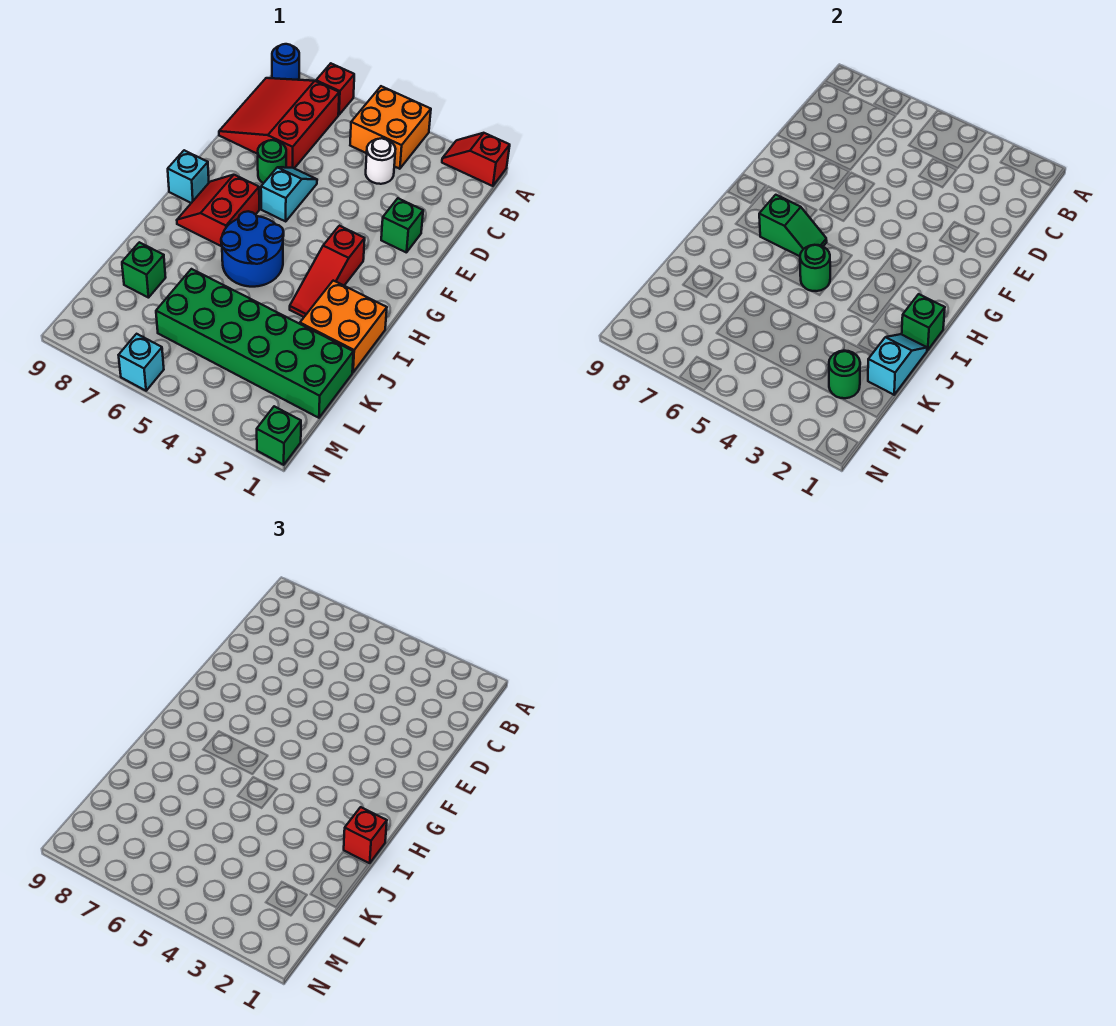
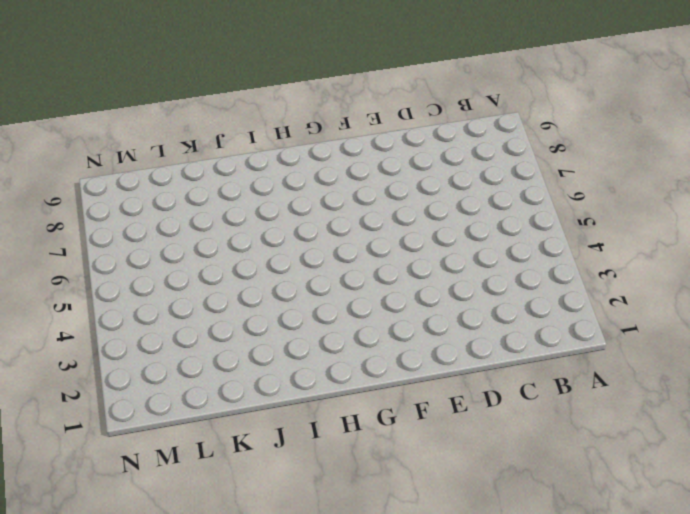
none -> red 1x2 slope [442,133,510,186]
none -> orange 2x2 brick [350,86,431,169]
none -> red 1x1 brick [316,64,354,115]

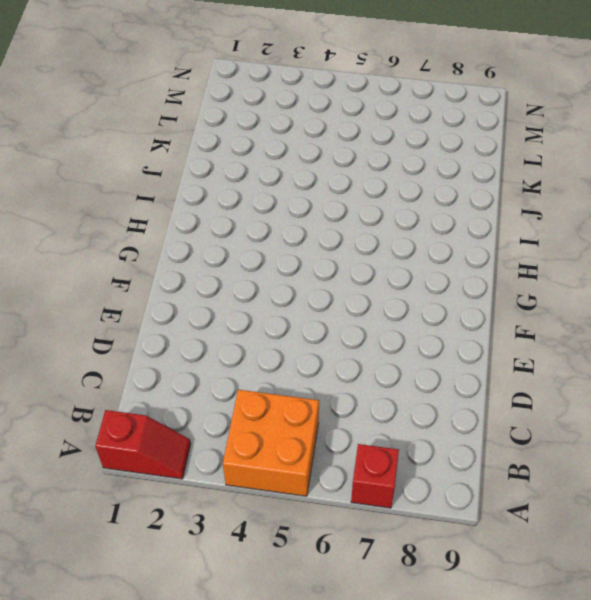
none -> blue 1x1 round brick [272,44,299,80]
none -> red 3x3 slope [219,78,339,168]
none -> white 1x1 round brick [366,138,396,184]

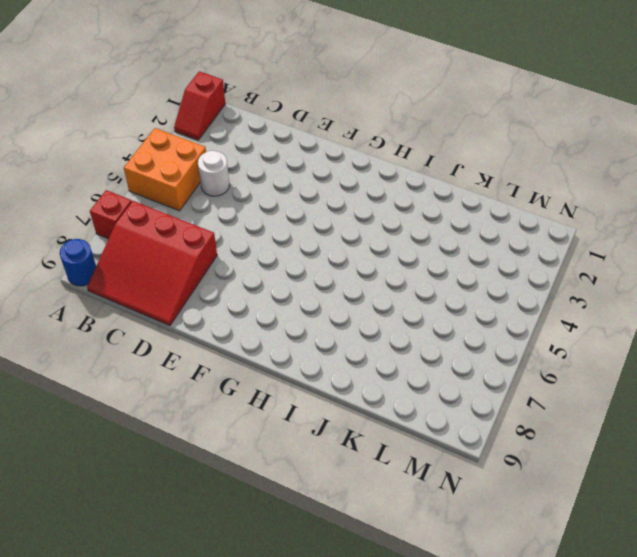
none -> green 1x1 brick [381,198,423,253]
none -> cyan 1x2 slope [261,167,317,221]
none -> green 1x1 round brick [258,140,286,183]

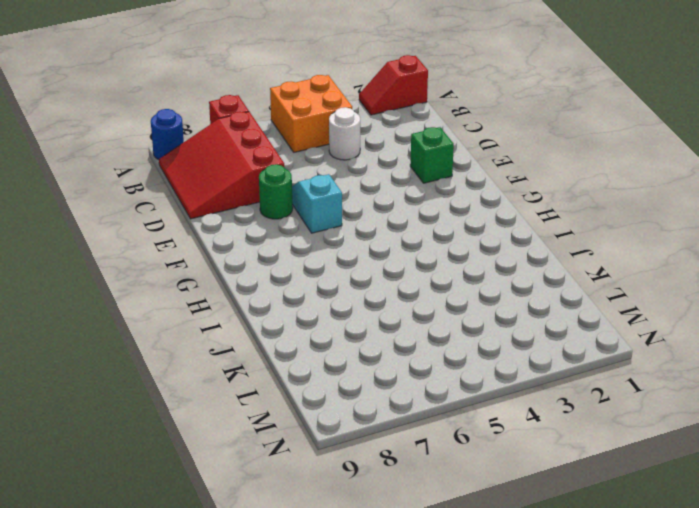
none -> red 1x3 slope [290,226,365,317]
none -> red 2x2 slope [177,175,259,246]
none -> cyan 1x1 brick [168,150,209,203]

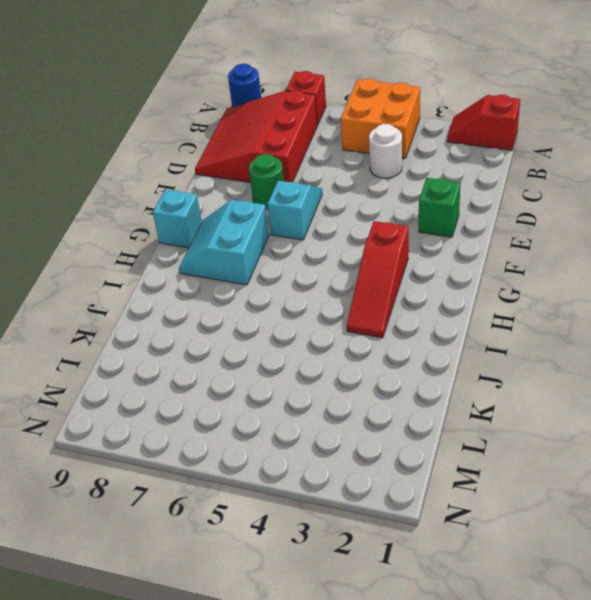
cyan 2x2 slope [179,200,269,285] -> red 2x2 slope [177,175,259,246]
none -> blue 2x2 round brick [221,211,284,287]
none -> orange 2x2 brick [300,281,387,372]
none -> green 2x6 brick [156,269,353,418]

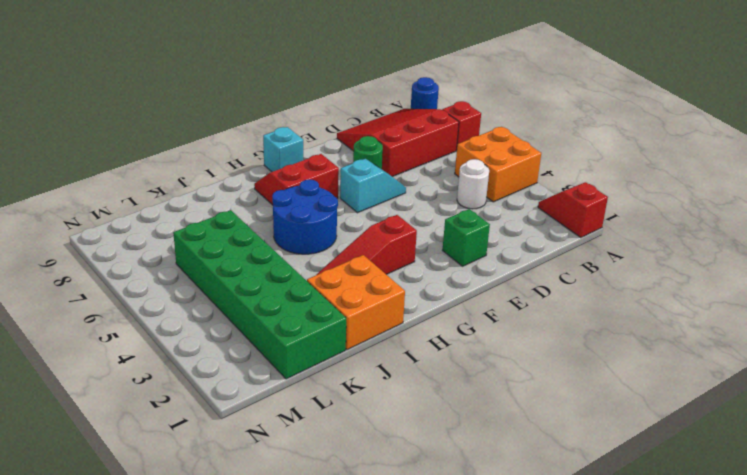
none -> green 1x1 brick [122,242,166,298]
none -> green 1x1 brick [257,406,301,465]
none -> cyan 1x1 brick [119,334,164,391]

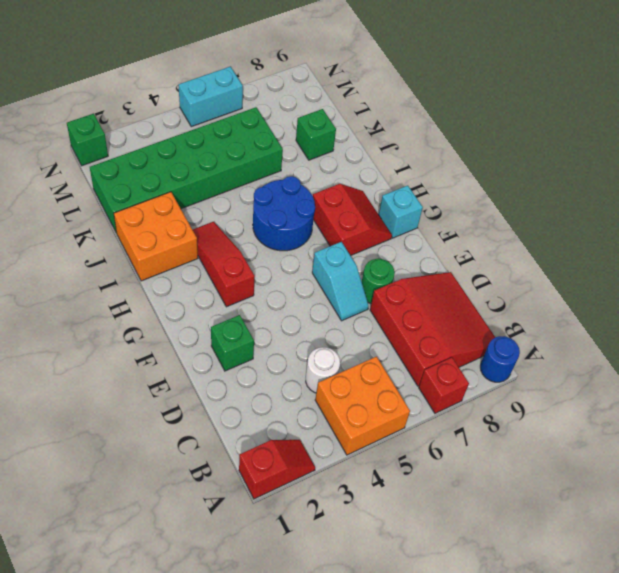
cyan 1x2 brick [179,67,243,127] -> cyan 1x1 brick [119,334,164,391]
none -> green 1x2 slope [759,195,827,256]
none -> green 1x1 brick [902,294,945,350]
none -> green 1x1 round brick [800,245,830,291]

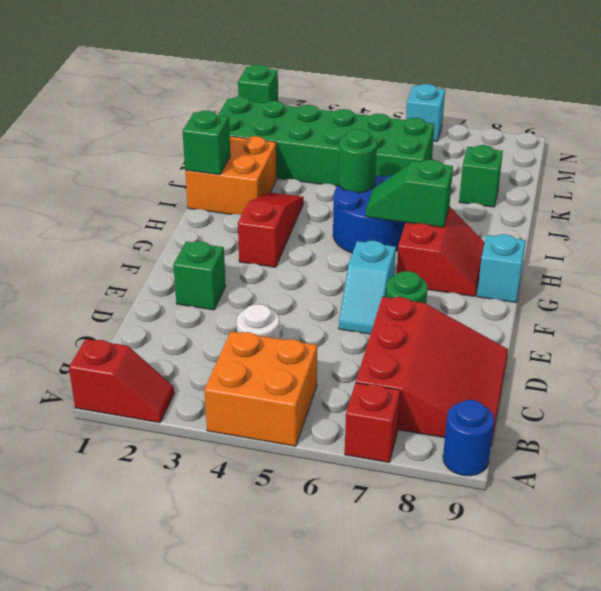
none -> cyan 1x2 slope [868,334,927,395]
none -> green 1x1 round brick [829,351,860,398]
none -> red 1x1 brick [344,807,387,863]

